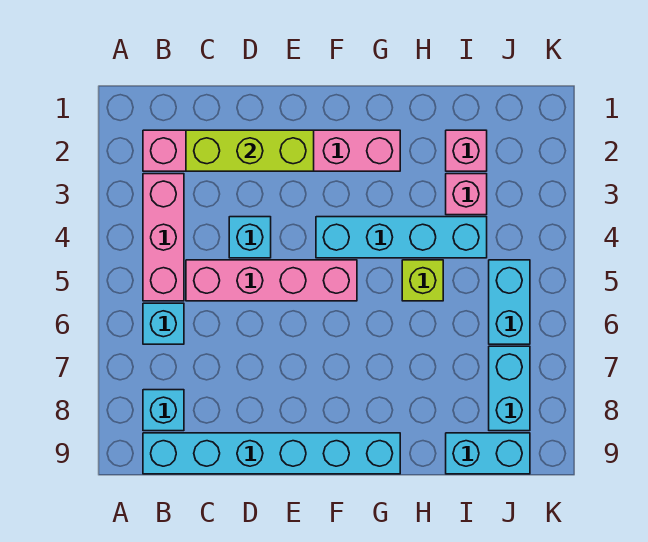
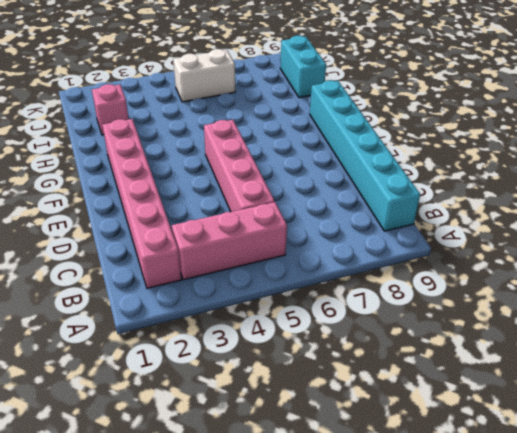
white 1x2 brick [173,49,235,102] -> cyan 1x2 brick [489,260,530,344]
none -> cyan 1x1 brick [143,303,184,344]
none -> cyan 1x1 brick [143,390,184,431]
none -> cyan 1x1 brick [229,217,271,258]

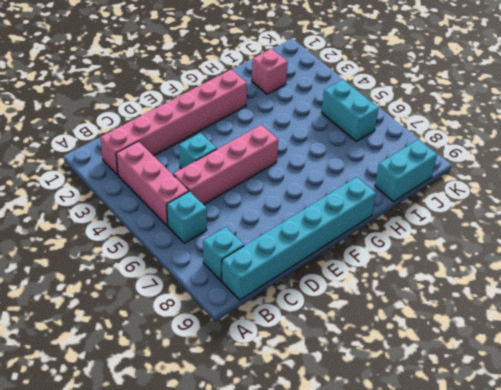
none -> cyan 1x4 brick [316,217,487,258]
none -> lime 1x1 brick [402,260,443,301]
none -> pink 1x1 brick [446,174,487,215]

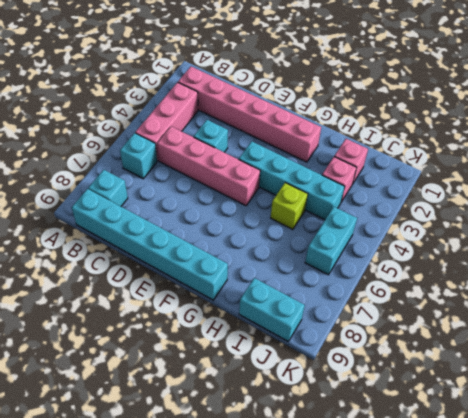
none -> cyan 1x2 brick [489,346,530,431]
none -> lime 1x3 brick [186,130,314,171]

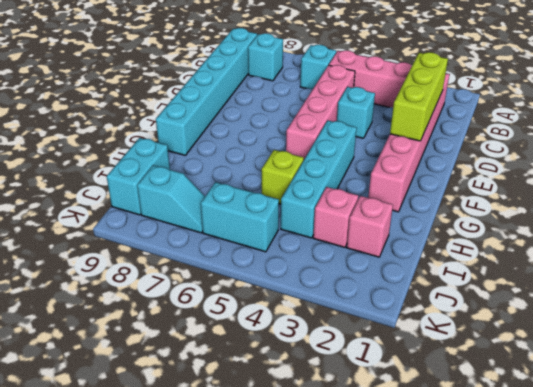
cyan 1x2 slope [137,165,205,233] -> cyan 1x2 brick [489,346,530,431]

